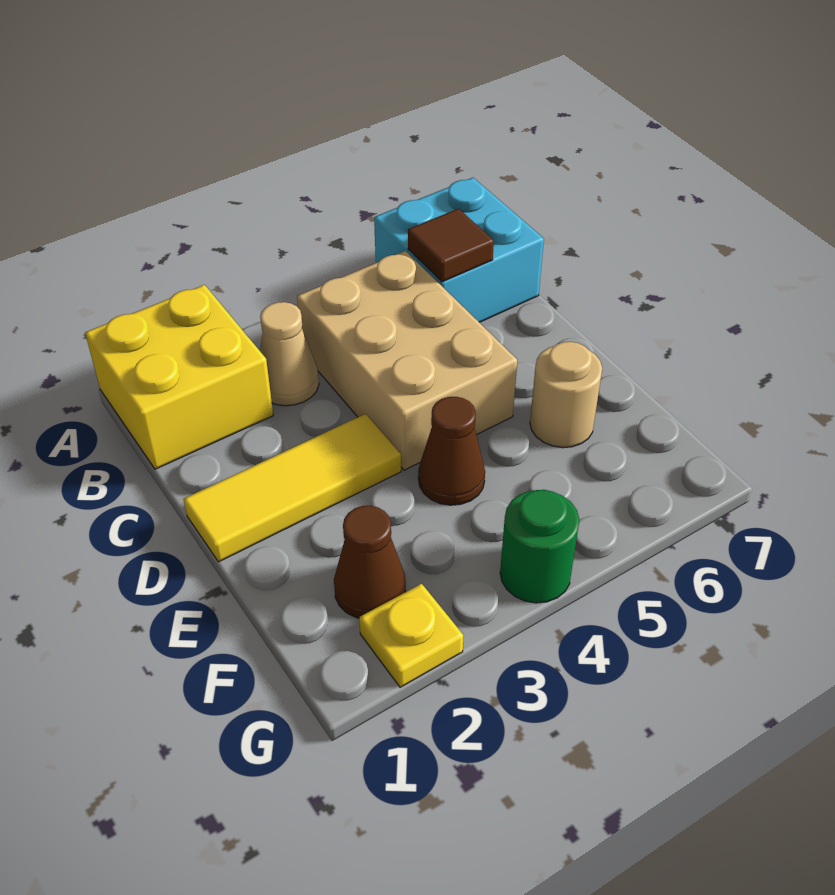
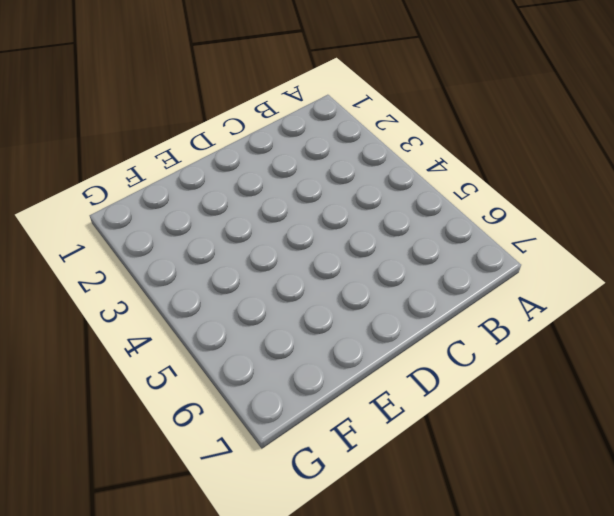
none -> yellow 2x2 brick [85,285,273,469]
none -> cyan 2x2 brick [374,178,544,322]

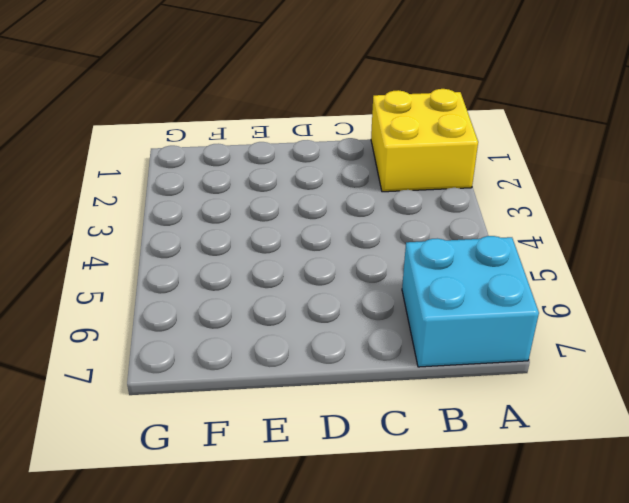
none -> tan 1x1 cone [260,302,319,406]
none -> tan 2x3 brick [297,251,517,470]

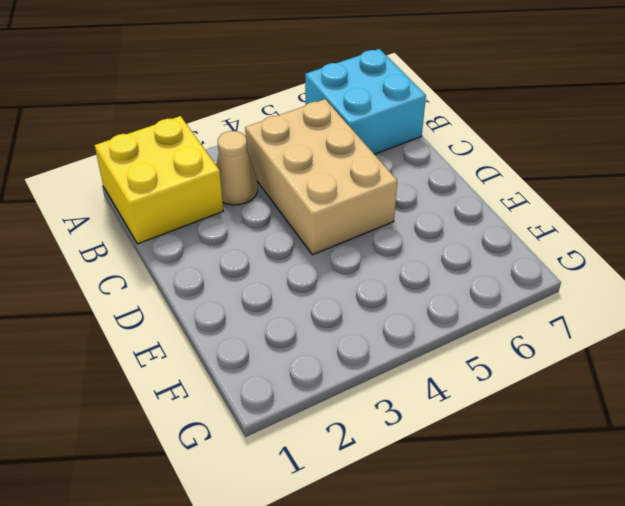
none -> yellow 1x3 tile [184,414,401,562]
none -> brown 1x1 cone [418,397,485,505]

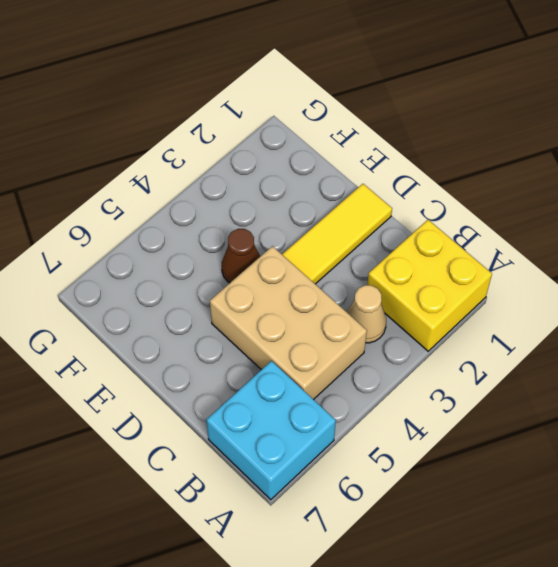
none -> tan 1x1 round brick [530,342,602,448]
none -> brown 1x1 cone [334,506,406,618]

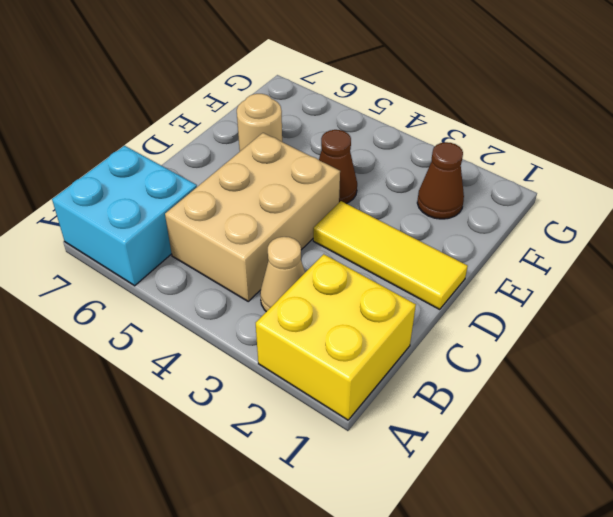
none -> yellow 1x1 plate [359,584,464,687]
none -> green 1x1 round brick [500,490,580,603]

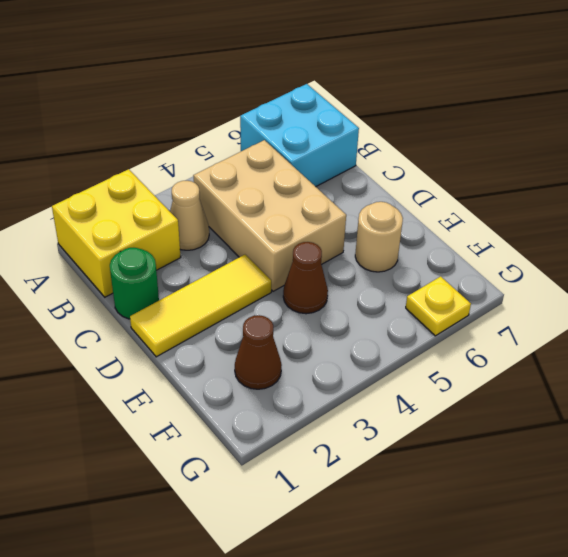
green 1x1 round brick [110,248,159,319] -> green 1x1 round brick moved to [500,490,580,603]
yellow 1x1 plate [406,276,471,336] -> yellow 1x1 plate moved to [359,584,464,687]
none -> brown 1x1 tile [408,209,494,282]

